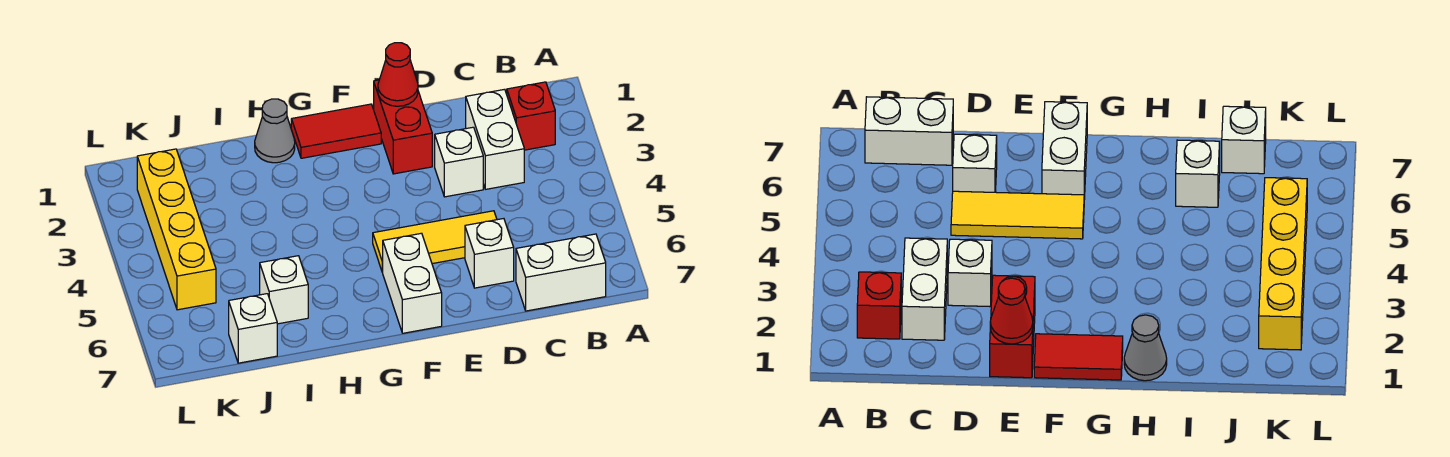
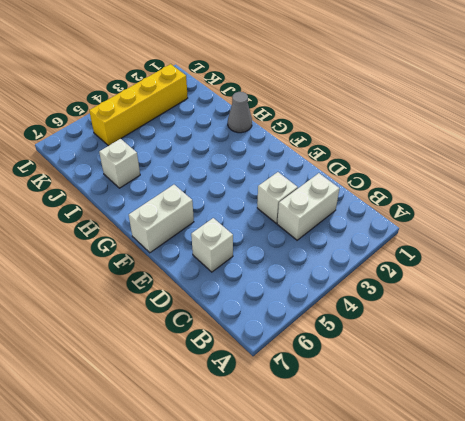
none -> red 1x1 brick [507,82,555,150]
none -> white 1x2 brick [516,234,606,311]
none -> yellow 1x3 tile [373,211,497,272]

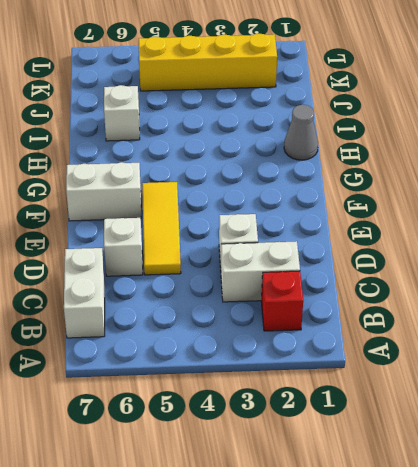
none -> red 1x2 brick [374,80,432,174]
none -> red 1x2 tile [291,104,381,158]
none -> white 1x1 brick [229,294,277,363]

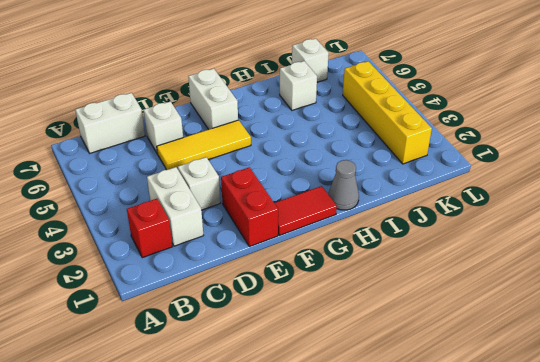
none -> red 1x1 cone [378,43,418,106]

